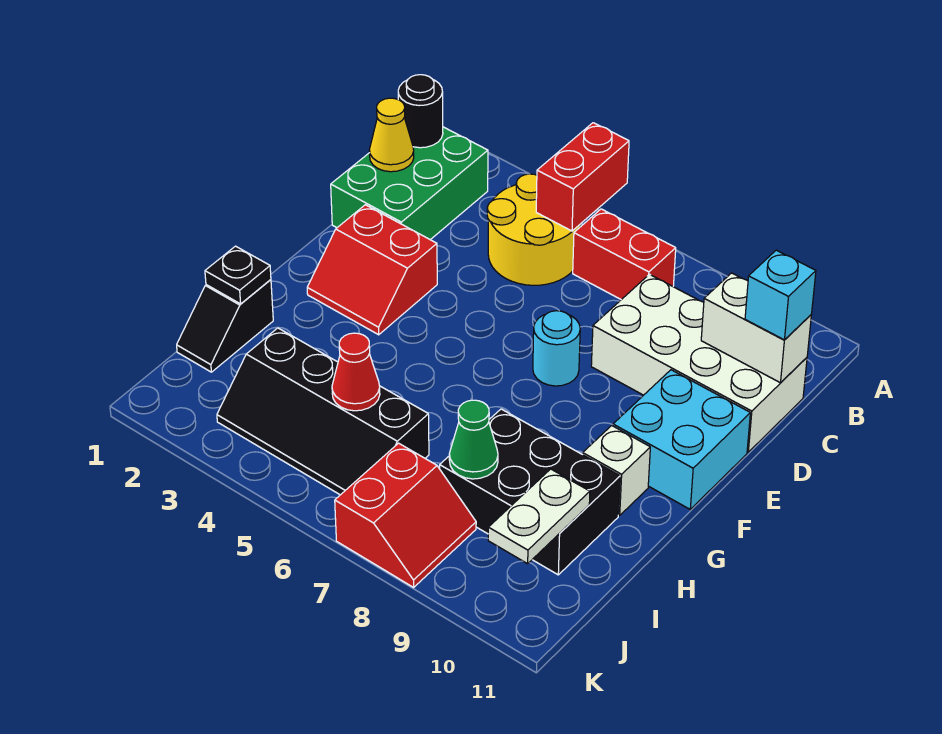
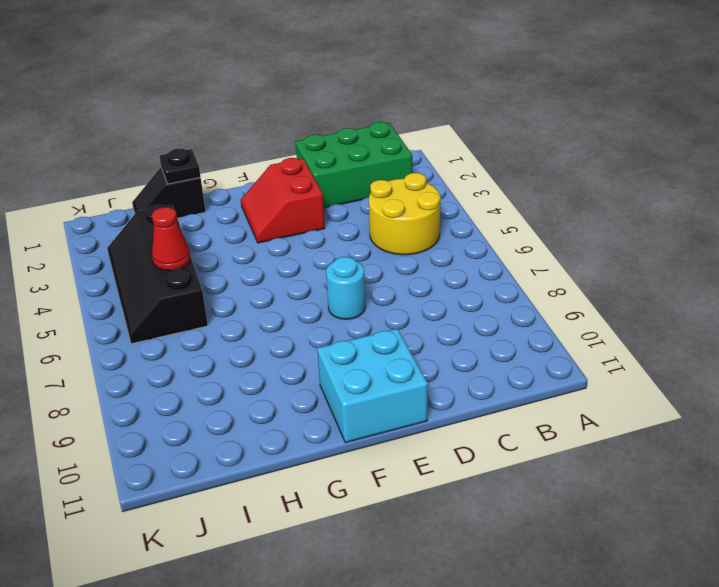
none -> red 1x2 brick [573,209,676,300]
none -> white 2x4 brick [591,274,807,452]
none -> white 1x1 brick [583,425,650,515]

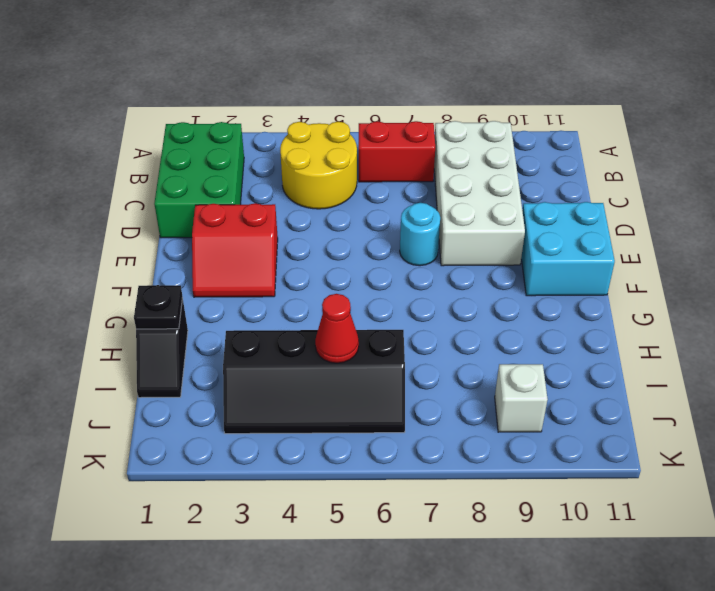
white 2x4 brick [434,121,525,266] -> white 2x4 brick turned to [591,274,807,452]
white 1x1 brick [495,364,548,432] -> white 1x1 brick moved to [583,425,650,515]
none -> black 2x3 brick [440,409,620,575]
none -> red 2x2 slope [335,443,476,587]
none -> red 1x2 brick [536,123,629,231]

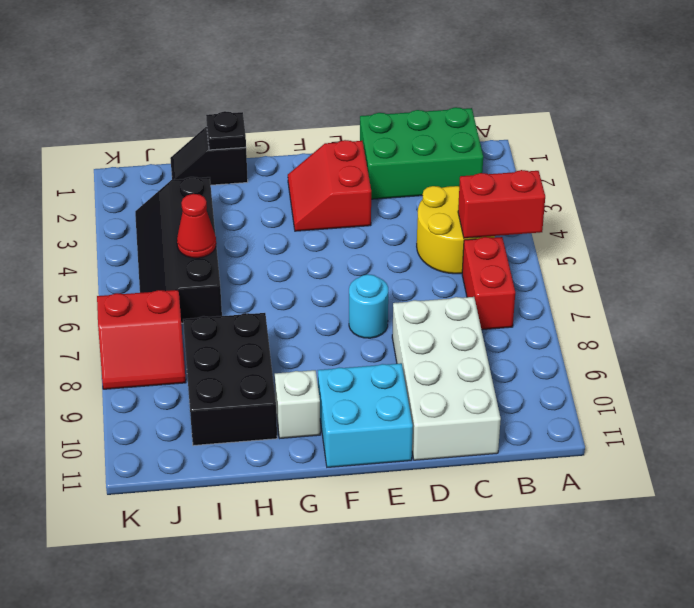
none -> black 1x1 round brick [398,75,443,148]
none -> yellow 1x1 cone [369,98,414,172]
none -> white 1x2 brick [701,273,811,383]

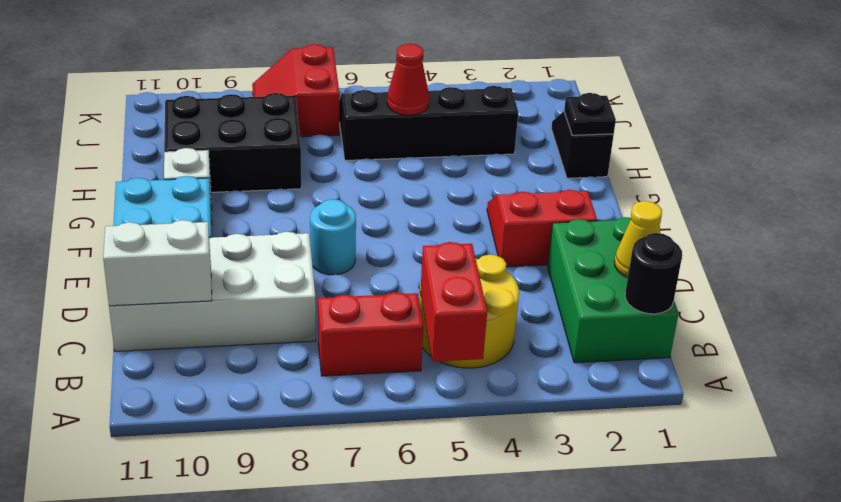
none -> green 1x1 cone [449,400,498,479]
none -> white 1x2 plate [488,469,590,564]
none -> cyan 1x1 brick [745,250,816,340]

